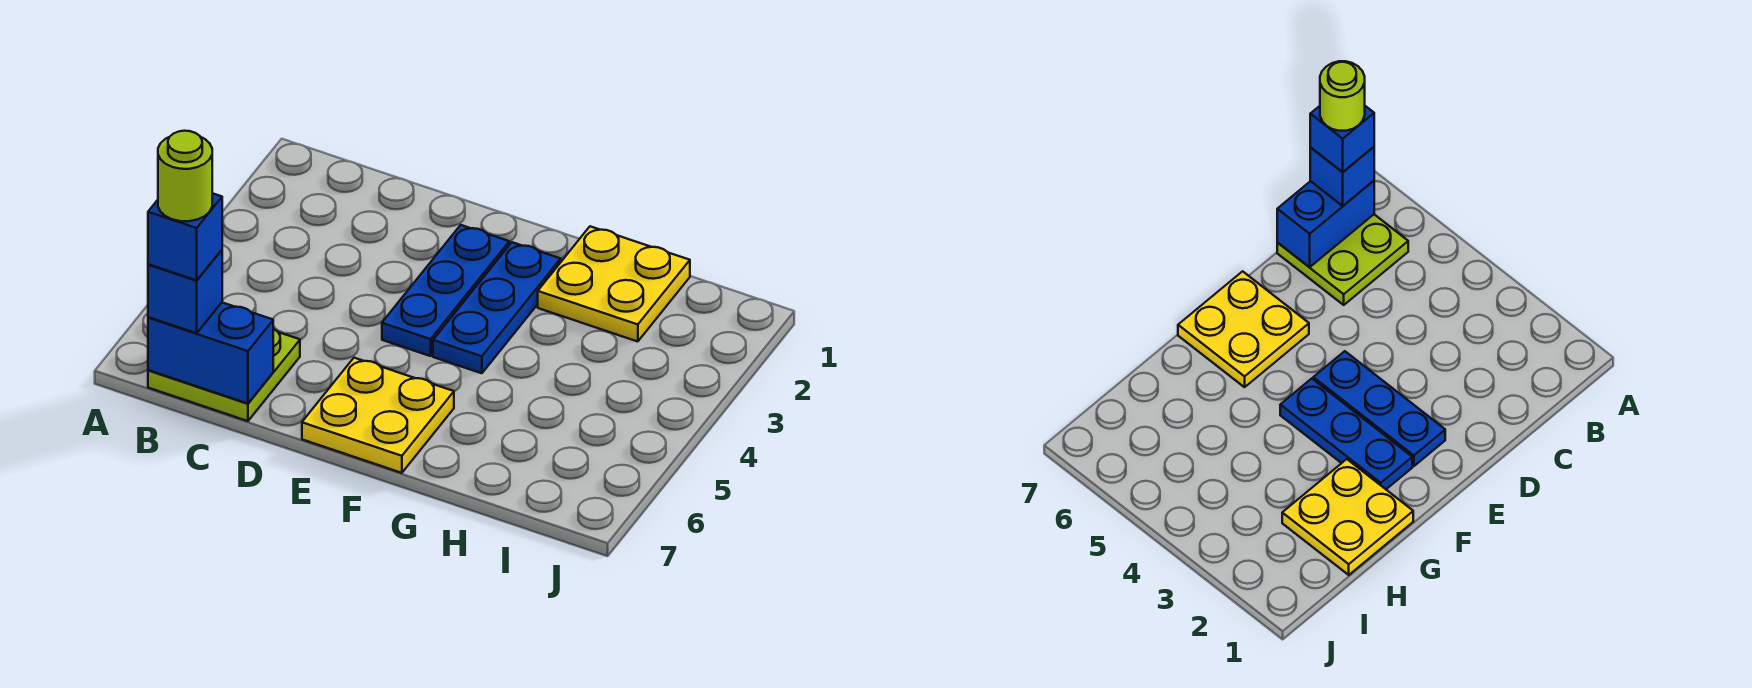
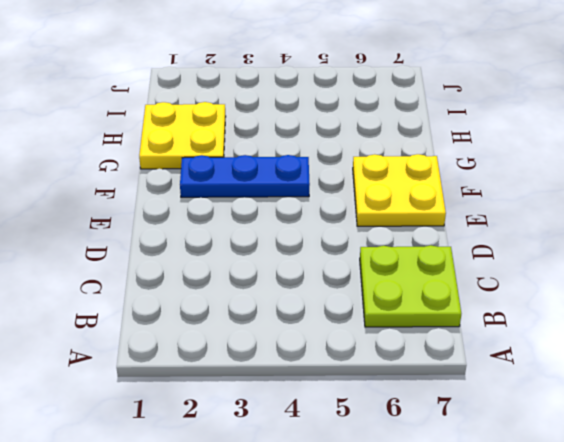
none -> blue 1x3 plate [382,225,509,356]
none -> blue 1x2 brick [148,303,273,403]

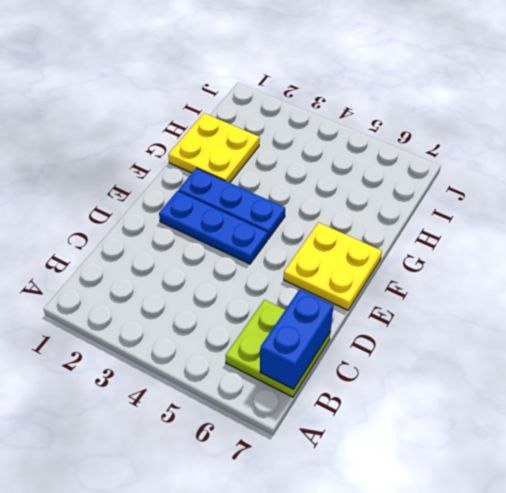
none -> blue 1x1 brick [148,250,222,333]
none -> blue 1x1 brick [148,193,222,280]

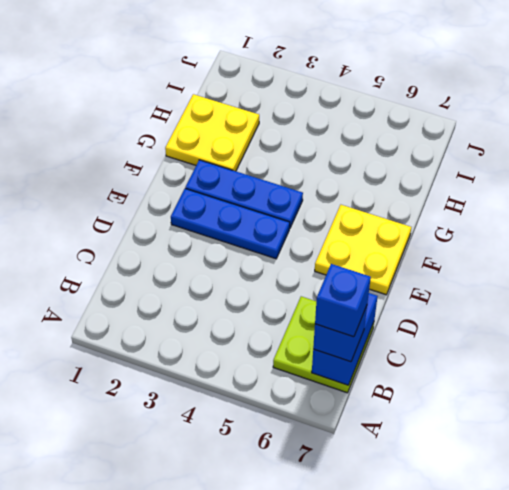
none -> lime 1x1 round brick [158,131,212,221]

